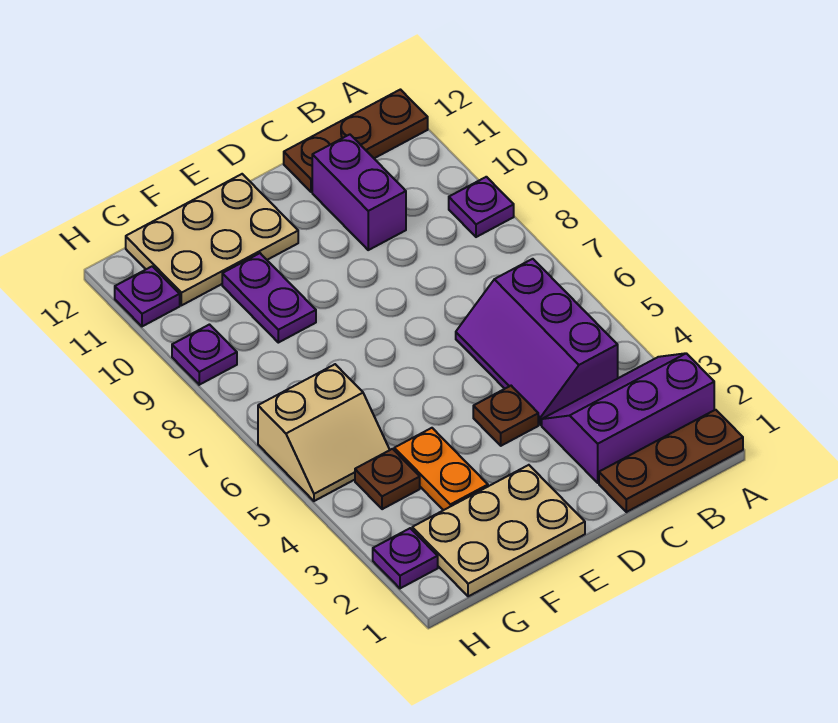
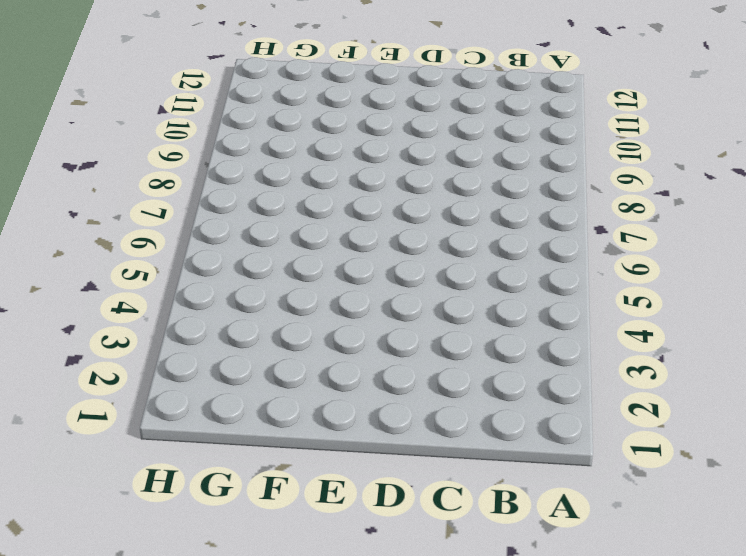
none -> brown 1x3 plate [599,410,743,512]
none -> purple 2x3 slope [542,353,714,483]
none -> purple 1x1 plate [449,177,514,237]

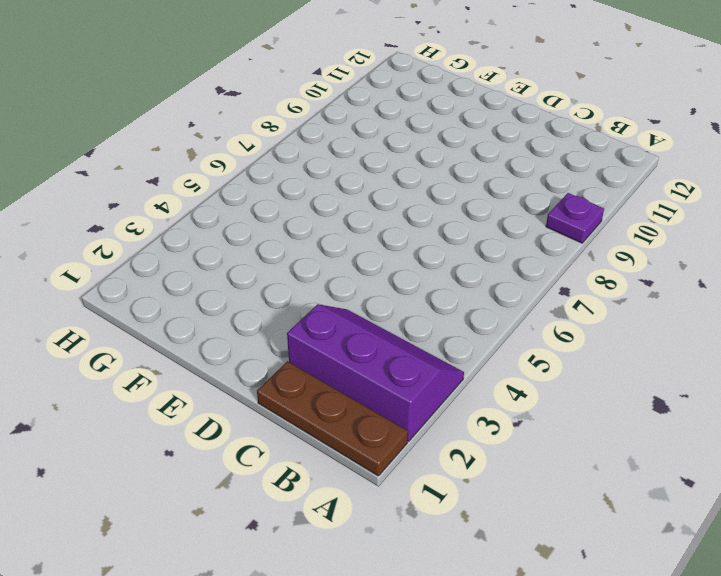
none -> brown 1x3 plate [284,90,428,192]
none -> purple 2x3 slope [456,259,618,425]
none -> purple 1x2 brick [312,134,406,250]

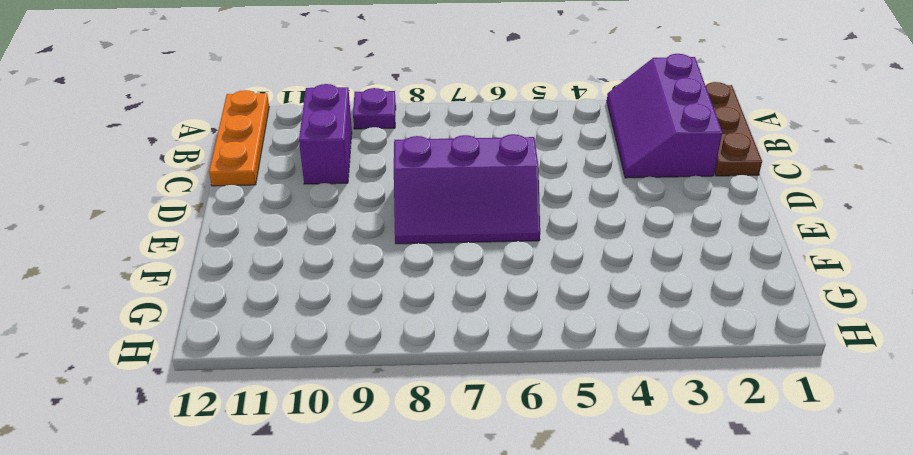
orange 1x3 plate [209,90,269,186] -> brown 1x3 plate [284,90,428,192]
purple 1x2 brick [299,84,352,184] -> purple 1x2 brick turned to [312,134,406,250]
purple 2x3 slope [394,134,540,244] -> purple 2x3 slope moved to [456,259,618,425]
none -> brown 1x1 plate [473,386,538,446]
none -> tan 2x3 plate [412,465,585,596]
none -> tan 2x3 plate [126,174,298,305]

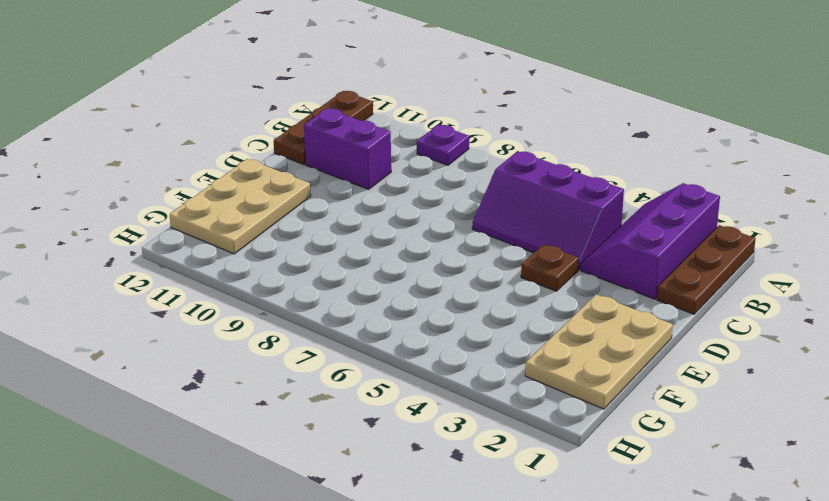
none -> orange 1x2 plate [394,428,488,510]
none -> purple 1x2 plate [222,253,316,343]
none -> brown 1x1 plate [355,449,420,509]

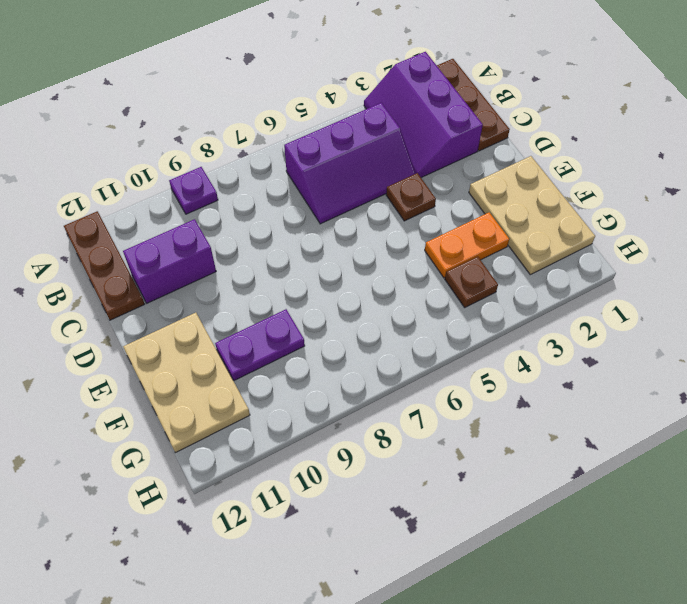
none -> tan 2x2 slope [258,364,390,501]
none -> purple 1x1 plate [373,528,438,588]
none -> purple 1x1 plate [172,325,237,385]

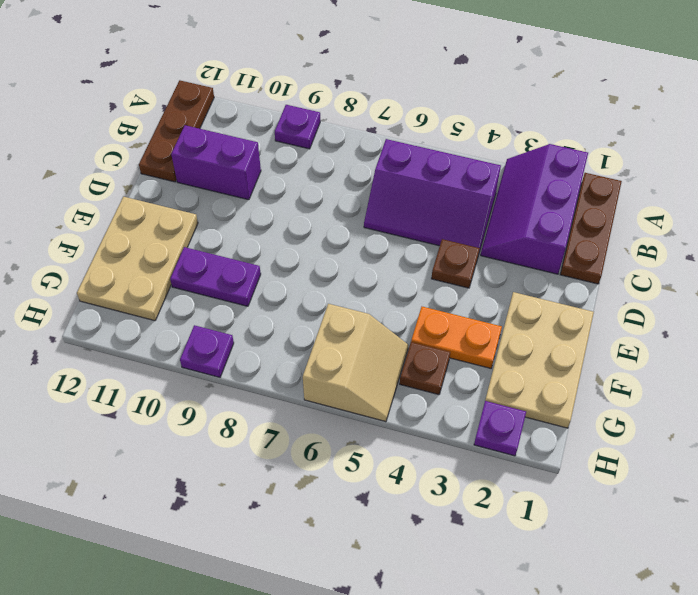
none -> purple 1x1 plate [115,266,180,326]

